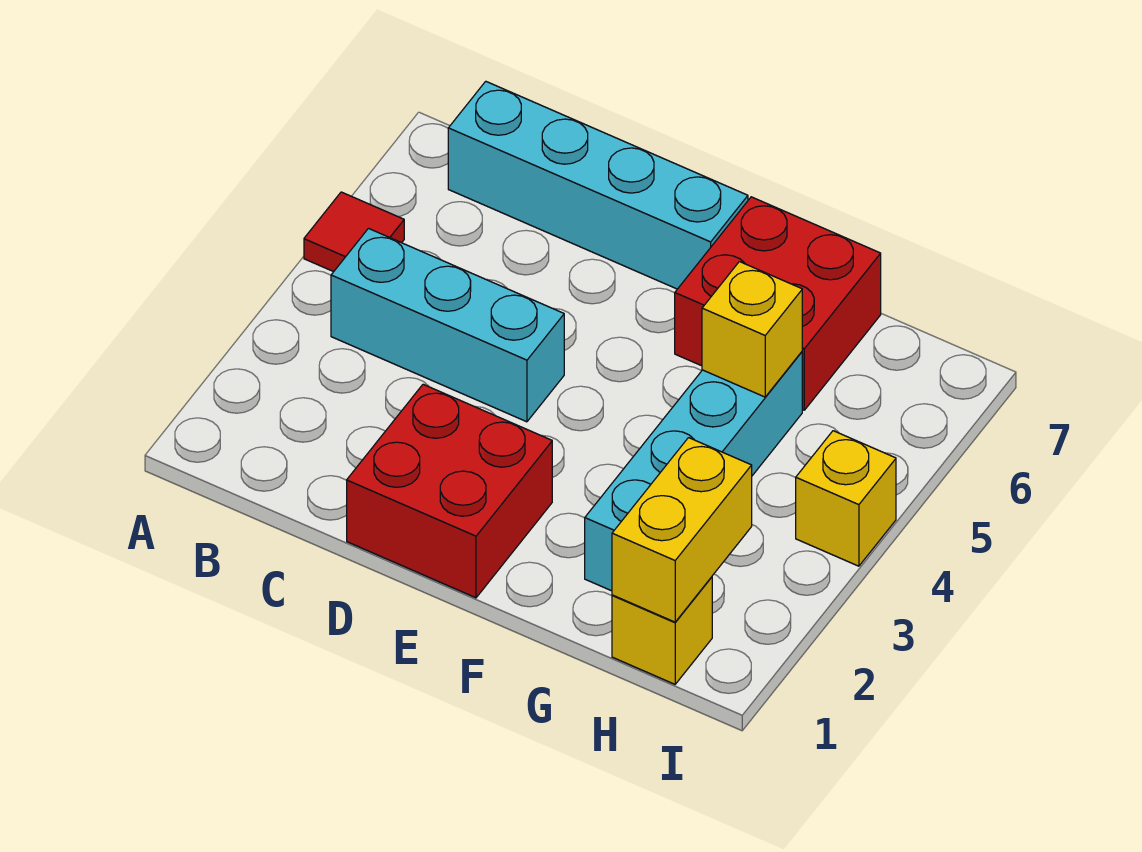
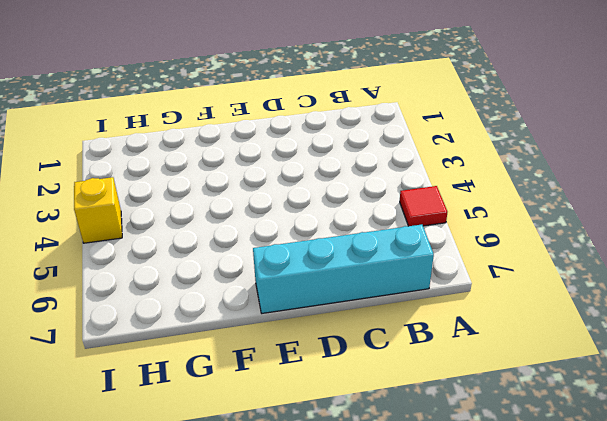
none -> cyan 1x3 brick [331,229,564,422]
none -> red 2x2 brick [347,384,552,598]

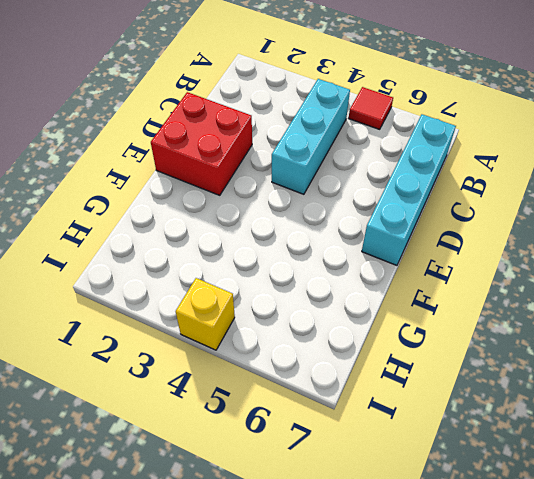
none -> red 2x2 brick [675,197,881,410]
none -> cyan 1x4 brick [585,352,802,591]

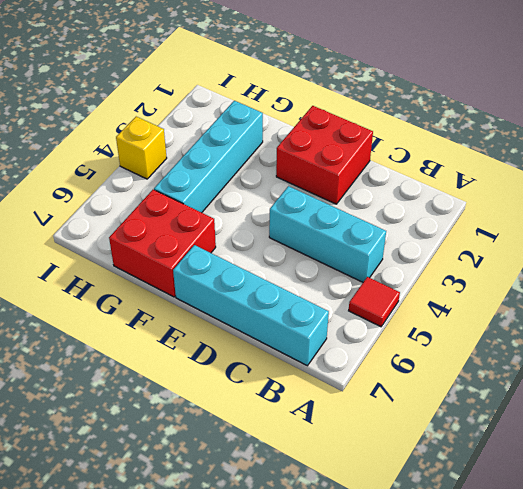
none -> yellow 1x1 brick [612,577,712,684]
none -> yellow 1x1 brick [702,262,802,397]

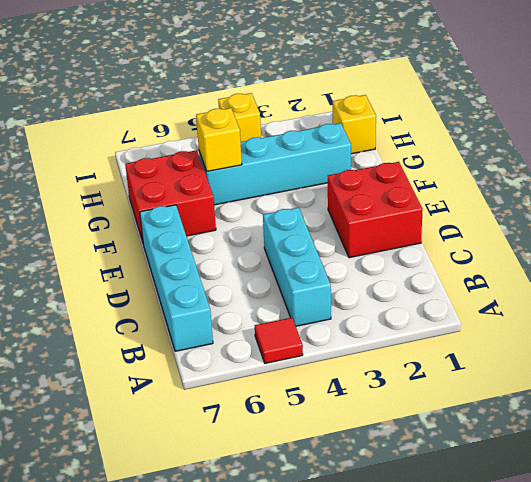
none -> yellow 1x2 brick [612,438,752,622]

